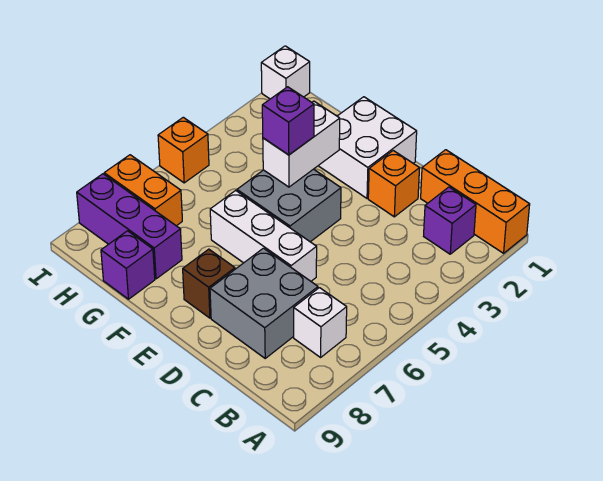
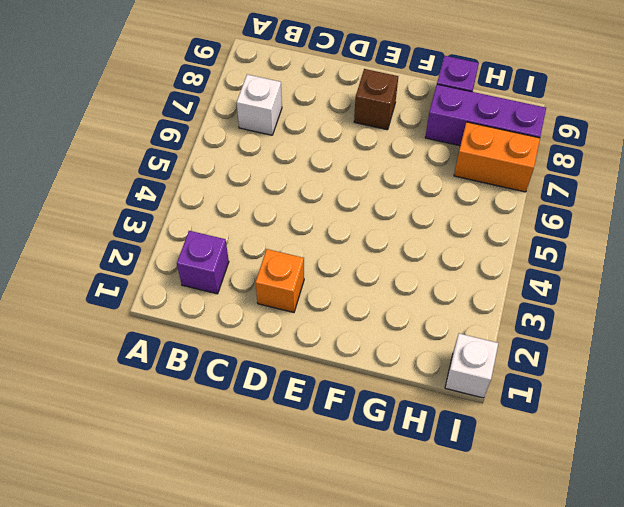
none -> orange 1x3 brick [421,150,530,253]
none -> grey 2x2 brick [210,248,318,358]
none -> white 1x3 brick [210,190,317,281]

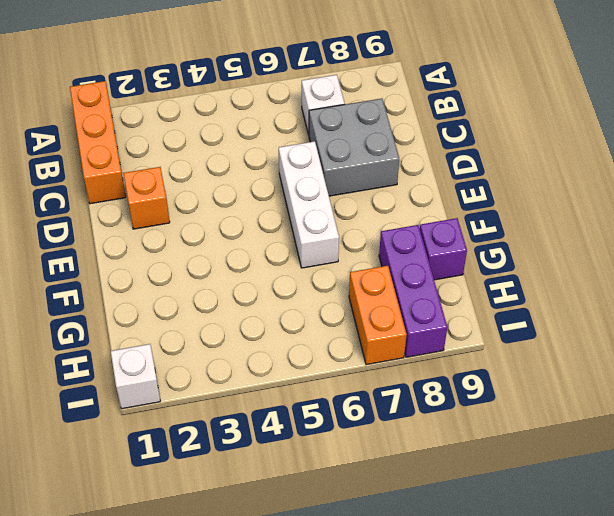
none -> purple 1x1 brick [424,187,476,254]
none -> white 2x2 brick [318,97,417,198]
none -> grey 2x2 brick [237,169,341,242]

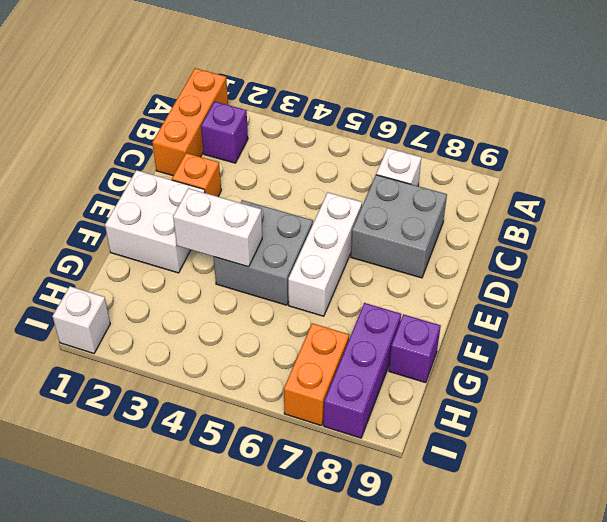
none -> brown 1x1 brick [183,249,235,318]
none -> orange 1x1 brick [158,117,209,183]
none -> purple 1x1 brick [262,87,314,155]

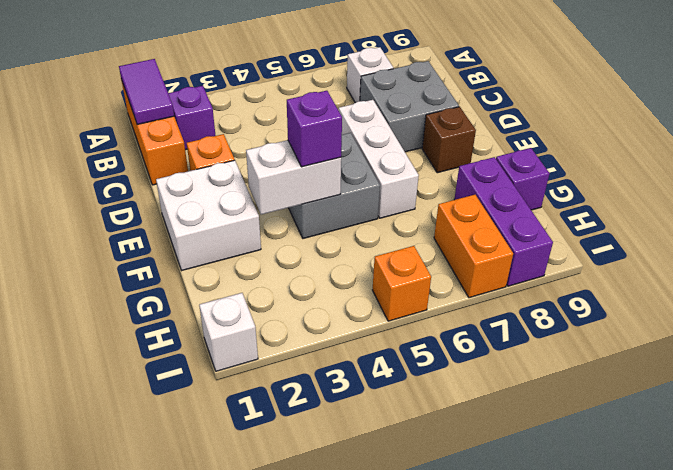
purple 1x2 tile [119,59,174,125] -> none

